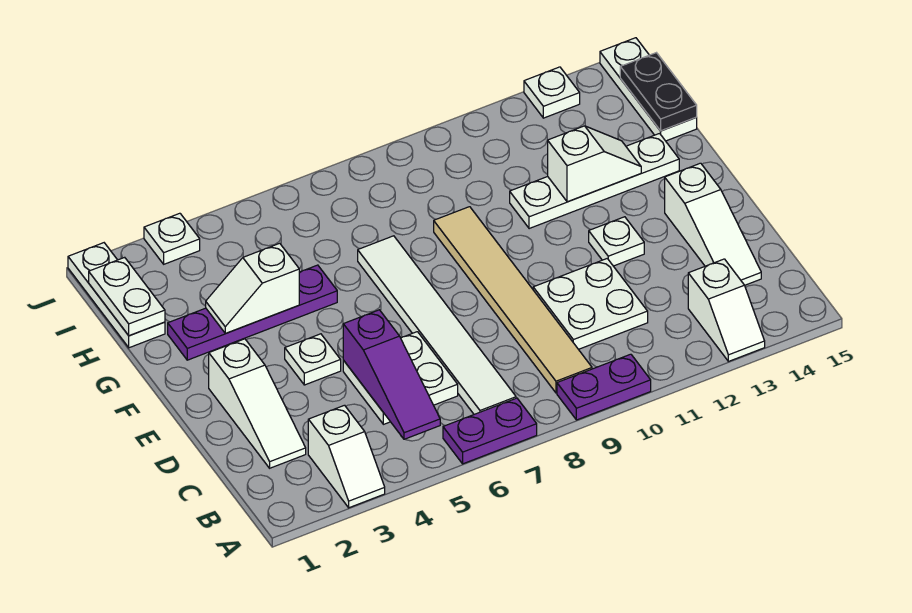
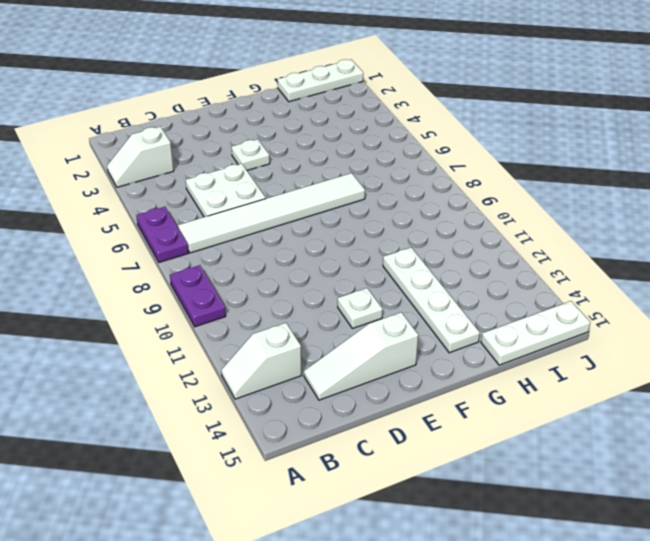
none -> tan 1x6 tile [434,207,592,393]
none -> white 1x3 slope [209,339,306,468]
none -> white 2x2 plate [533,259,648,349]

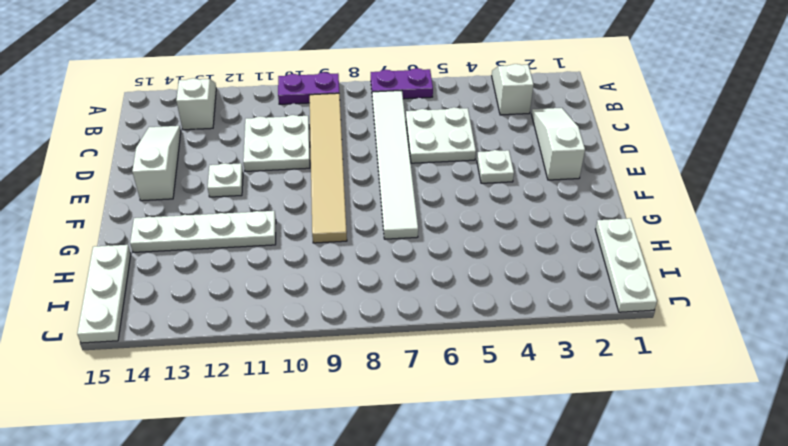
none -> purple 1x4 plate [168,265,337,360]
none -> white 1x1 plate [144,213,200,264]
none -> white 1x1 plate [524,67,580,118]

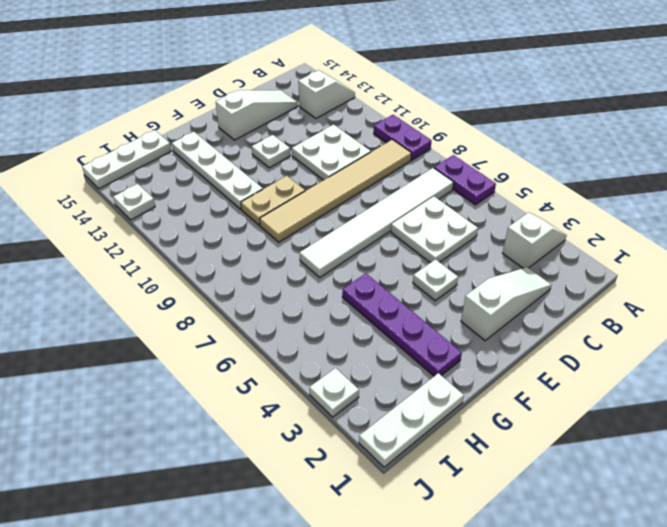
tan 1x2 plate [241,176,305,226] -> none
none -> purple 1x3 slope [343,310,440,439]
none -> white 1x2 slope [206,243,299,333]
none -> white 1x2 slope [548,126,641,202]

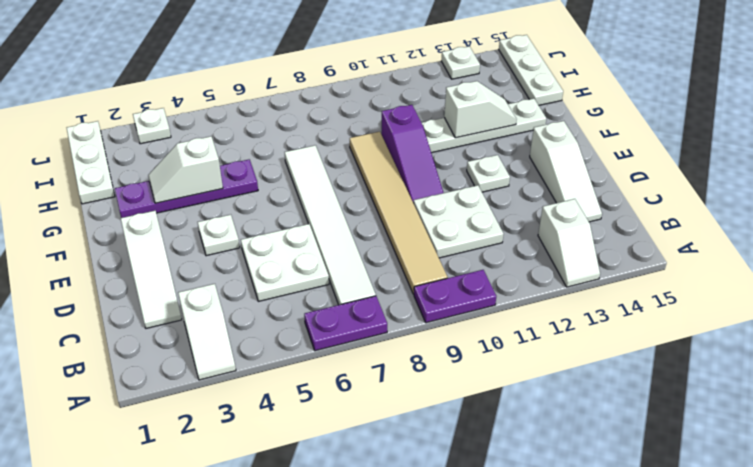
purple 1x3 slope [381,105,443,203] -> purple 1x3 slope moved to [343,310,440,439]
none -> white 1x2 plate [89,257,165,336]
none -> black 1x2 plate [620,53,697,131]

